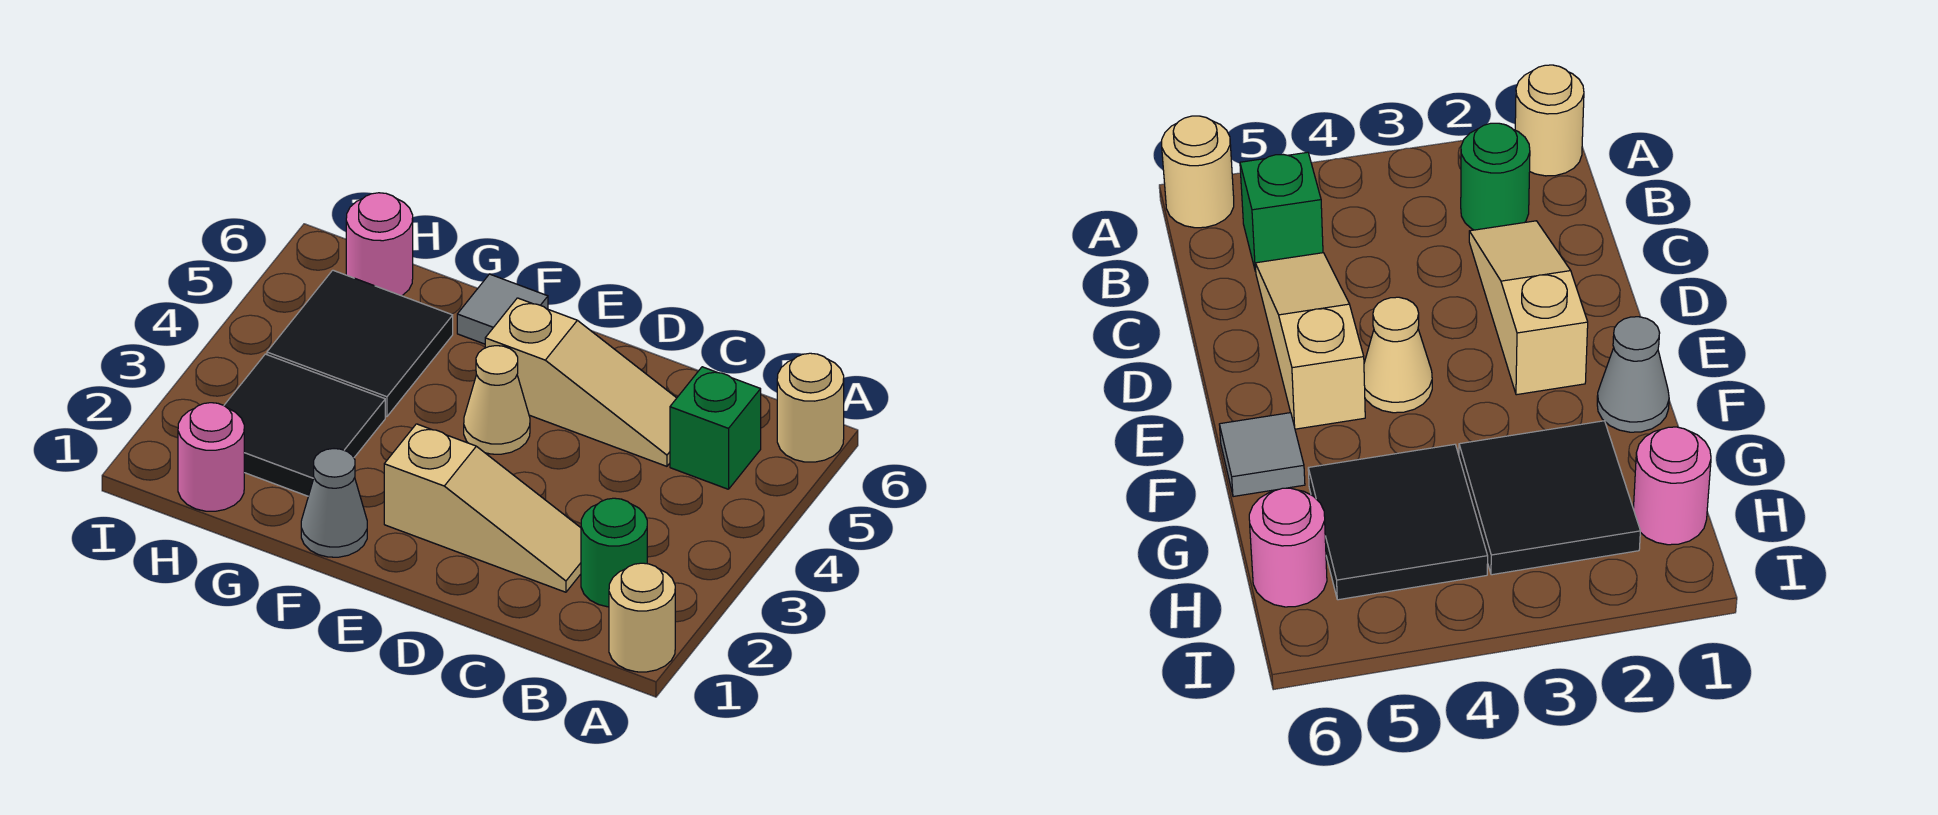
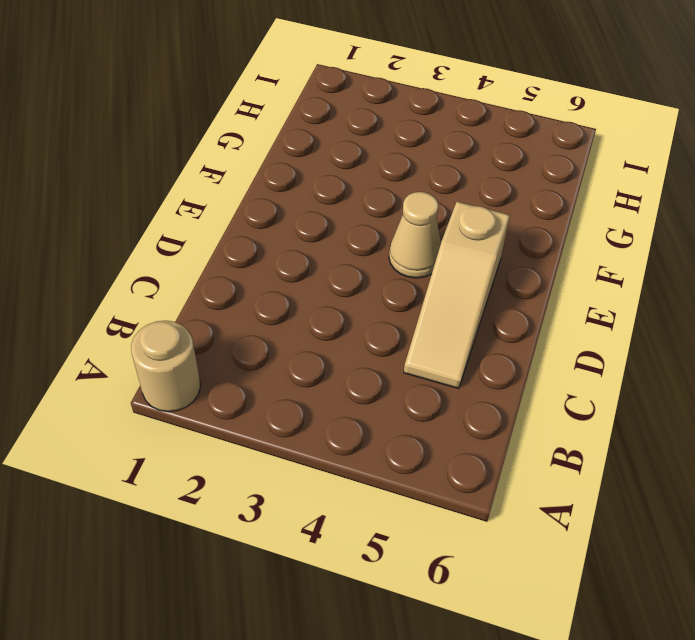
none -> tan 1x1 round brick [777,353,844,462]
none -> green 1x1 round brick [581,498,647,607]
none -> green 1x1 brick [670,367,761,489]

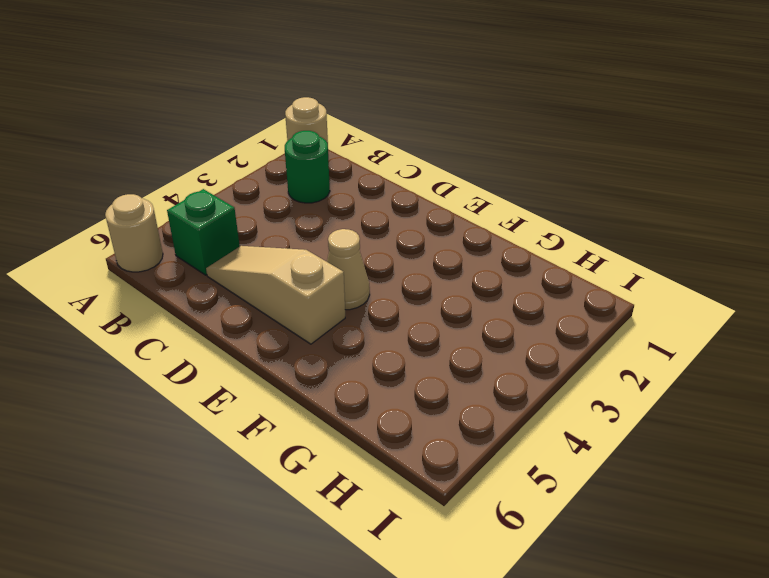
none -> tan 1x3 slope [384,424,581,592]
none -> grey 1x1 cone [301,449,367,557]
none -> grey 1x1 tile [457,274,548,344]

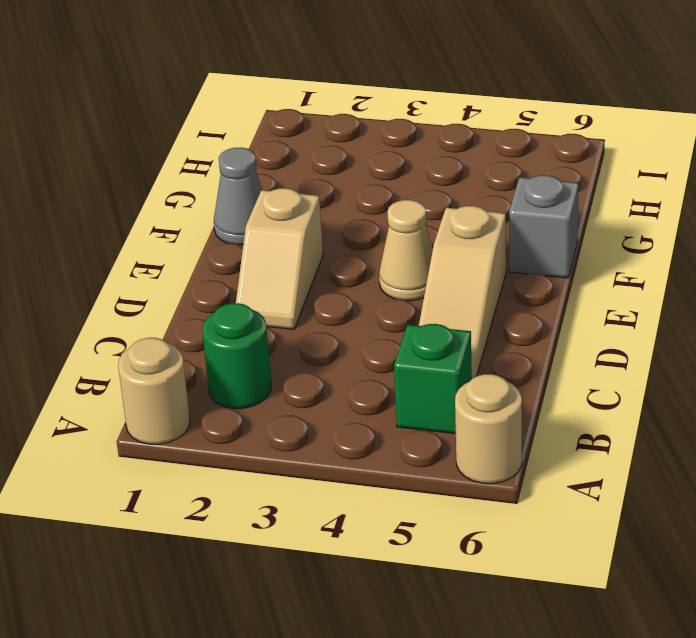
tan 1x2 slope [236,188,323,329] -> tan 1x3 slope [384,424,581,592]
grey 1x1 brick [509,175,579,278] -> grey 1x1 tile [457,274,548,344]
none -> black 2x2 tile [224,354,385,496]
none -> black 2x2 tile [267,270,453,417]
none -> pink 1x1 round brick [178,403,244,511]

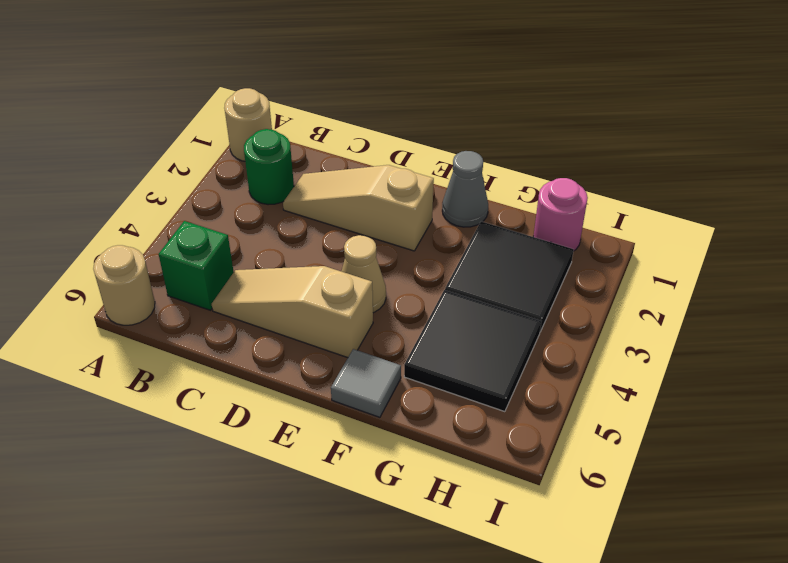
none -> pink 1x1 round brick [346,193,413,296]

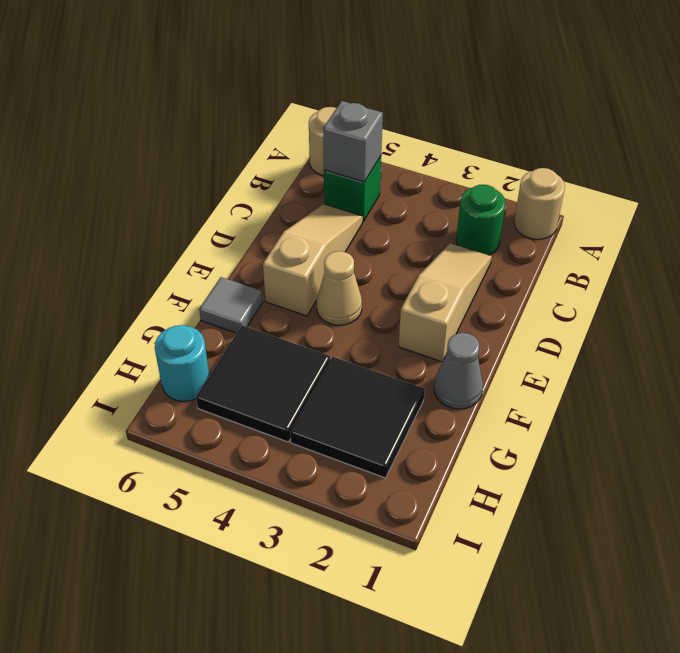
grey 1x1 brick [323,101,383,182] -> none
cyan 1x1 round brick [155,325,209,401] -> pink 1x1 round brick [346,193,413,296]
none -> pink 1x1 round brick [178,403,244,511]

